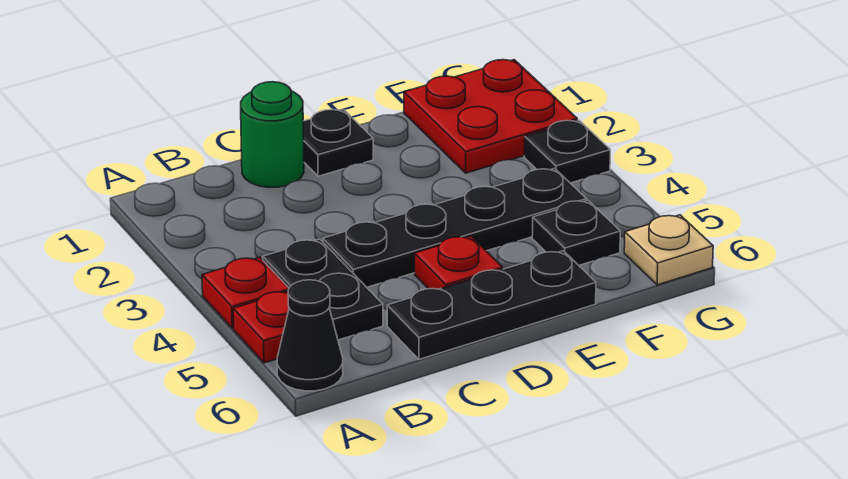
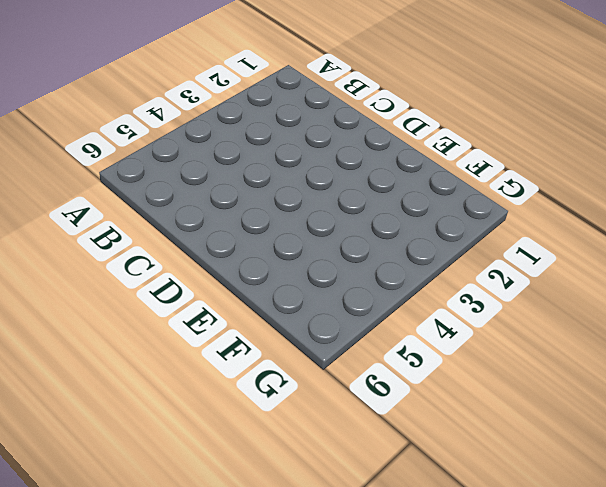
none -> red 1x1 plate [202,257,289,328]
none -> red 1x1 plate [233,292,289,363]
none -> black 1x1 cone [277,280,343,391]

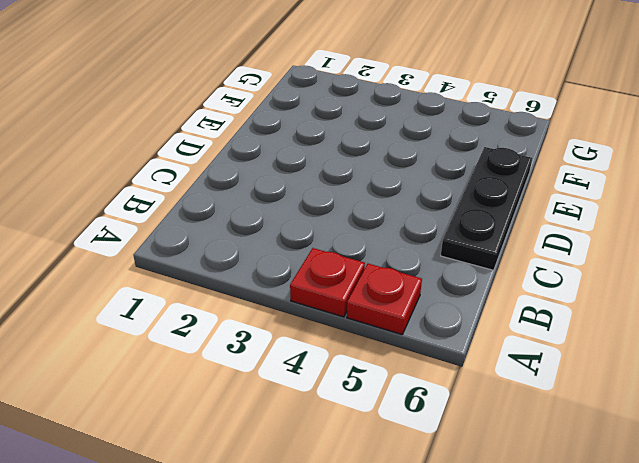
none -> black 1x1 cone [277,280,343,391]
none -> black 1x2 plate [263,239,383,340]
none -> green 1x1 round brick [241,82,304,187]

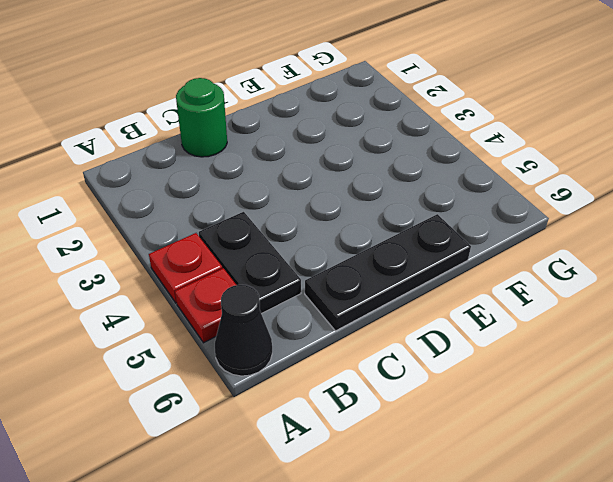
none -> black 1x4 plate [323,168,587,287]
none -> black 1x1 plate [303,109,373,176]
none -> red 1x1 plate [415,236,503,289]

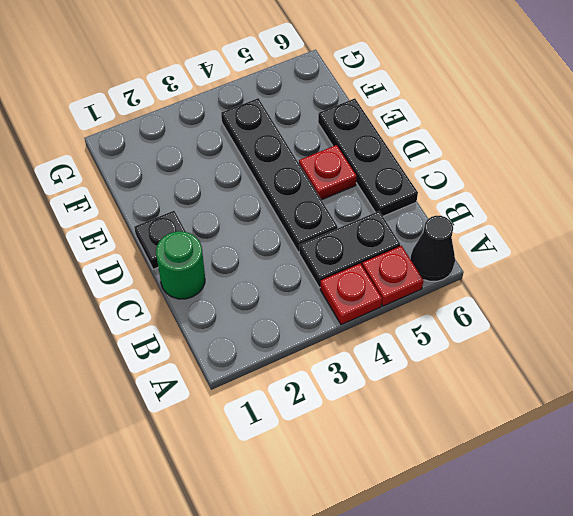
none -> red 2x2 plate [404,60,577,173]
none -> black 1x1 plate [532,200,620,265]
none -> black 1x1 plate [524,120,610,183]

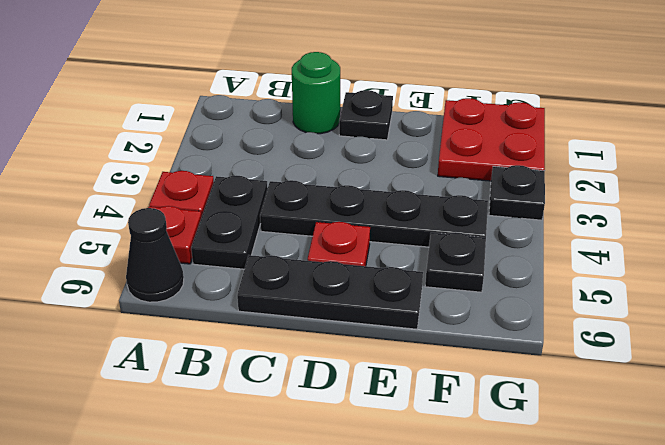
none -> tan 1x1 plate [624,215,713,285]

